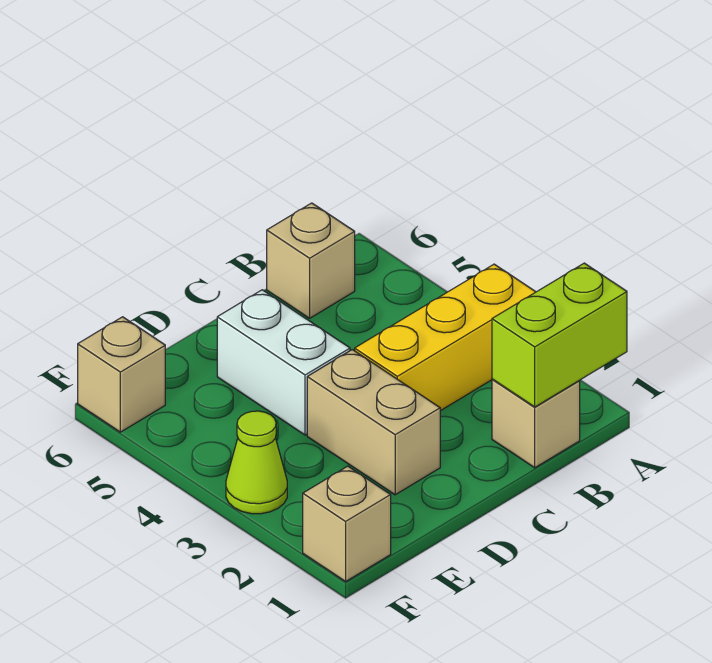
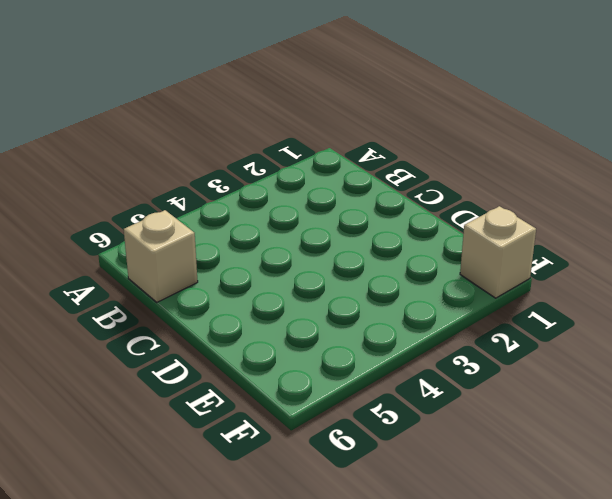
none -> yellow 1x3 brick [355,264,535,411]
none -> tan 1x1 brick [492,379,580,468]

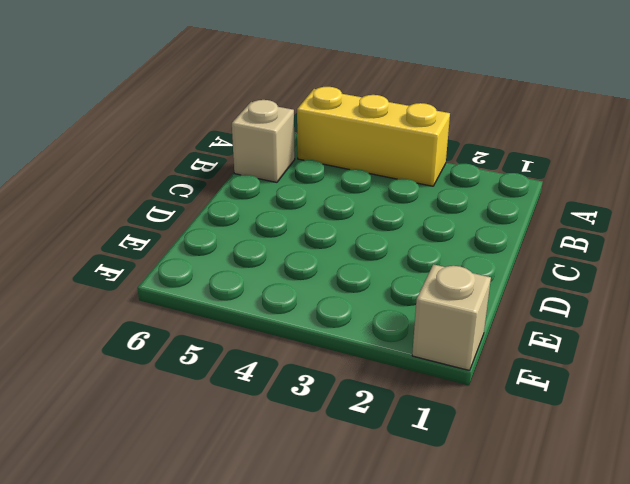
yellow 1x3 brick [297,87,450,186] -> yellow 1x3 brick turned to [355,264,535,411]
none -> tan 1x1 brick [492,379,580,468]
none -> tan 1x2 brick [307,350,440,495]

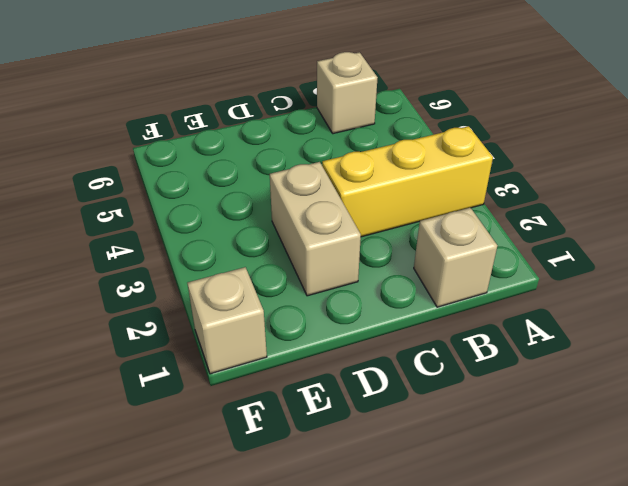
none -> white 1x2 brick [217,290,350,435]
none -> lime 1x1 cone [226,411,287,514]

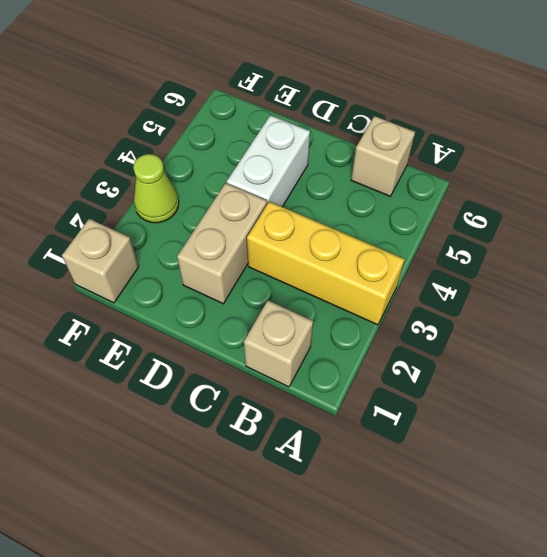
none -> tan 1x1 brick [78,317,165,432]
none -> lime 1x2 brick [492,263,627,407]

